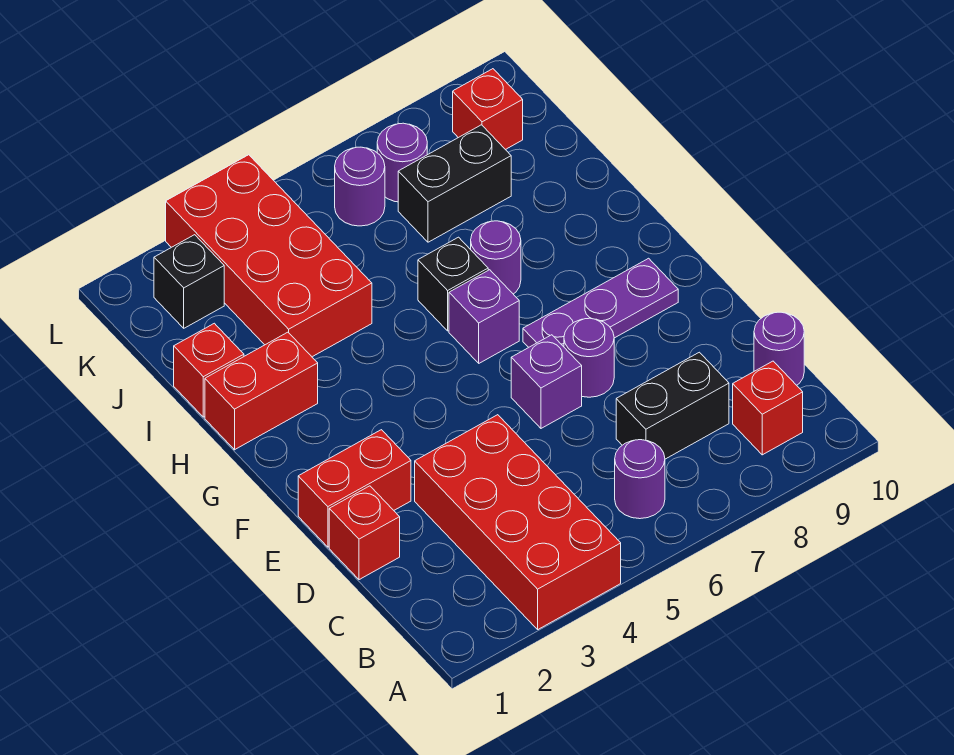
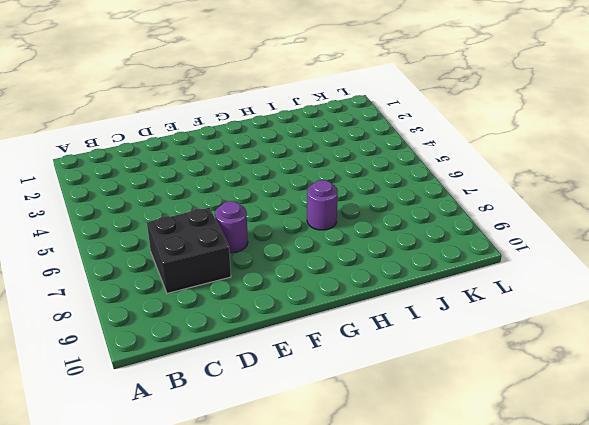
black 2x2 brick [147,208,231,293] -> black 1x2 brick [616,352,729,459]
none -> red 2x4 brick [415,415,621,629]
none -> purple 1x1 round brick [615,440,665,519]
none -> red 1x1 brick [733,361,803,455]

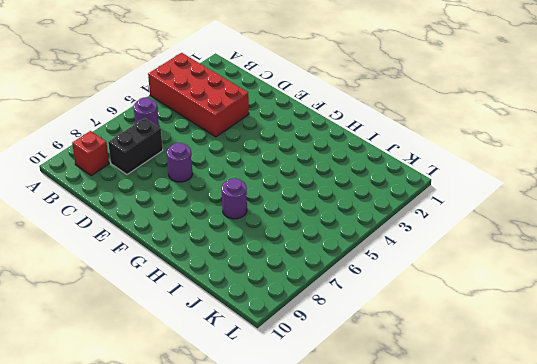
none -> purple 1x1 round brick [754,312,804,385]
none -> red 1x1 brick [329,486,400,580]
none -> red 1x2 brick [298,430,411,547]

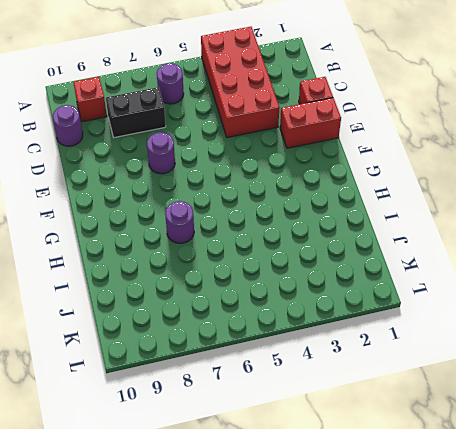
none -> purple 1x1 brick [511,335,582,428]
none -> purple 1x3 plate [523,258,678,347]
none -> purple 1x1 brick [449,270,519,363]

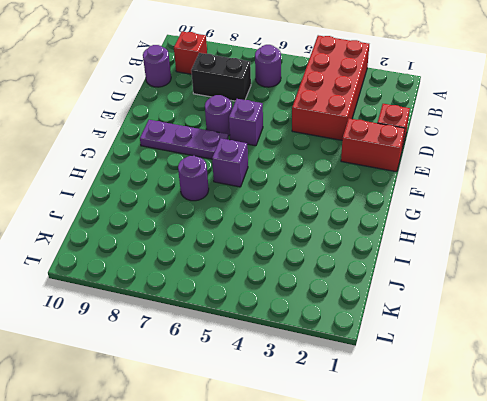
none -> red 1x2 brick [205,332,318,450]
none -> black 1x1 brick [418,237,488,331]
none -> red 1x1 brick [174,323,244,417]

